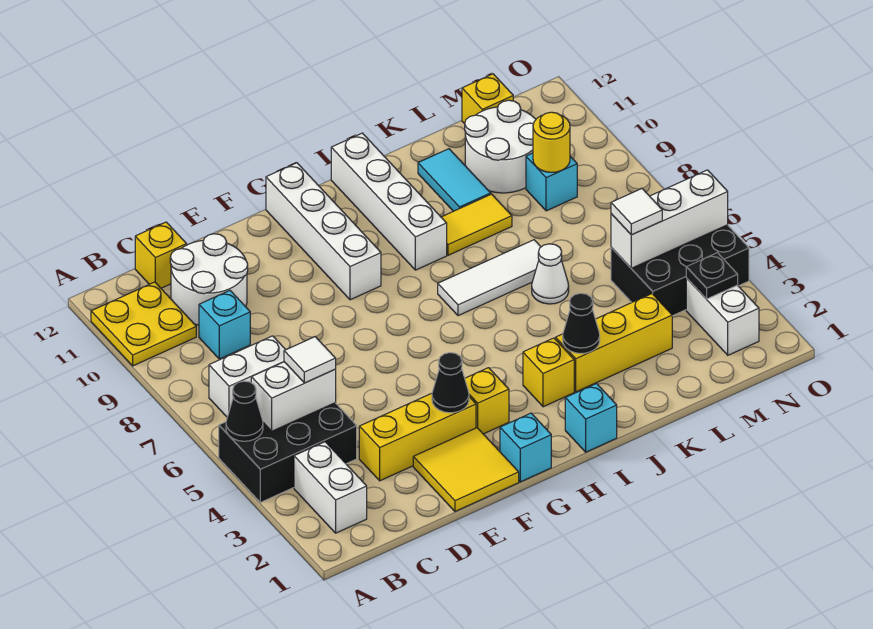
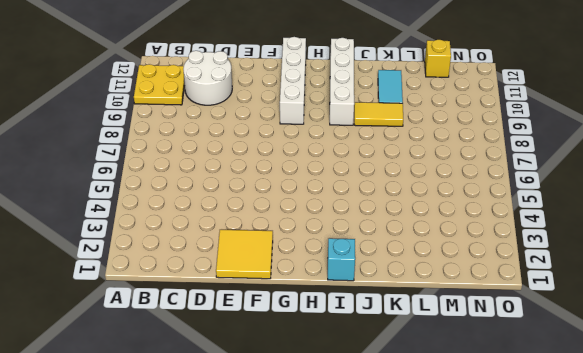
none -> black 2x3 brick [219,403,357,502]
none -> white 1x2 brick [294,442,367,533]
none -> white 1x2 brick [209,336,286,417]
none -> cyan 1x1 brick [199,291,250,359]

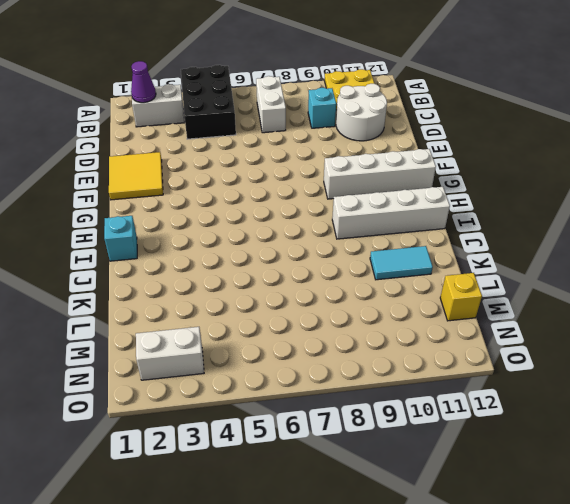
purple 1x1 cone [131,61,156,103] -> none
none -> yellow 1x1 brick [135,222,187,288]
none -> yellow 1x3 brick [359,393,476,481]
none -> cyan 1x1 brick [500,413,551,482]
none -> yellow 1x1 brick [465,368,509,434]

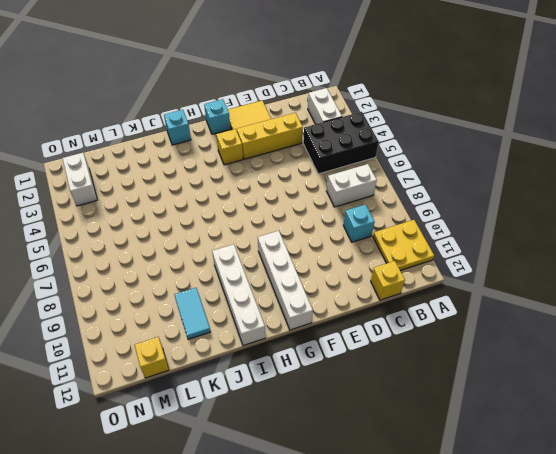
none -> white 2x2 round brick [170,234,248,325]
none -> yellow 1x1 brick [523,338,574,407]
none -> white 1x3 tile [438,240,541,316]
none -> yellow 1x3 brick [556,294,672,392]

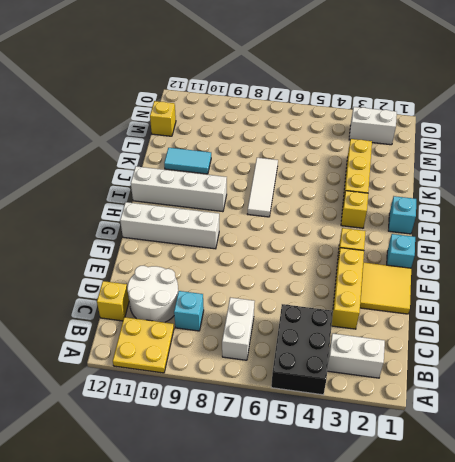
none -> yellow 1x2 tile [441,194,512,255]
none -> white 1x1 cone [532,244,569,304]
none -> white 2x2 round brick [465,100,536,193]
none -> black 2x3 brick [611,225,749,316]

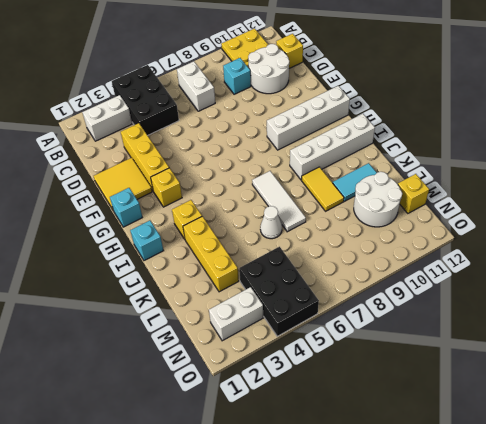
none -> cyan 1x1 brick [526,153,577,211]
none -> black 1x1 cone [226,381,263,441]
none -> white 1x2 brick [251,362,336,431]
none -> black 1x1 cone [432,353,469,413]

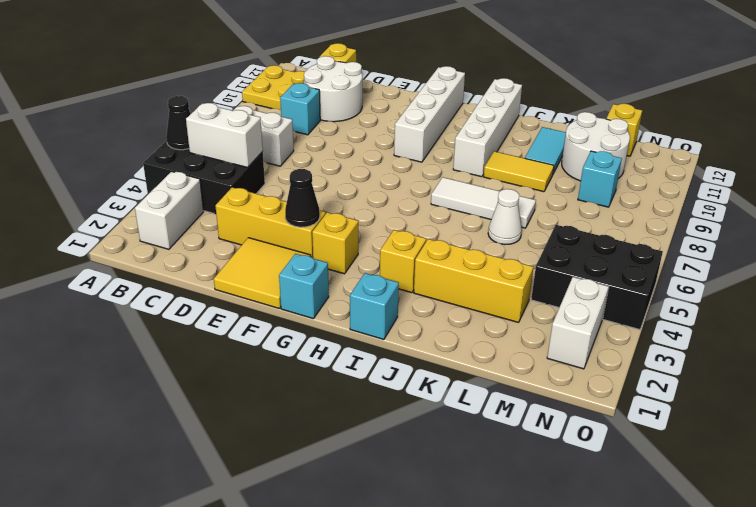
none -> black 1x1 cone [563,293,600,354]
none -> white 1x3 brick [611,170,728,268]
none -> yellow 1x1 round brick [533,112,570,172]
none -> black 1x1 plate [686,253,738,299]

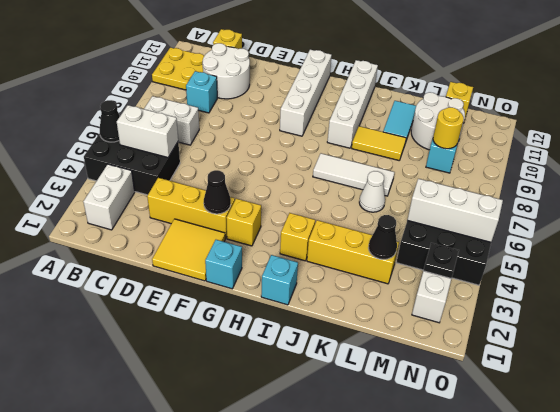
black 1x1 cone [368,215,397,259] -> black 1x1 cone moved to [563,293,600,354]
none -> white 1x1 tile [284,337,336,383]
none -> white 1x1 tile [611,188,662,235]

